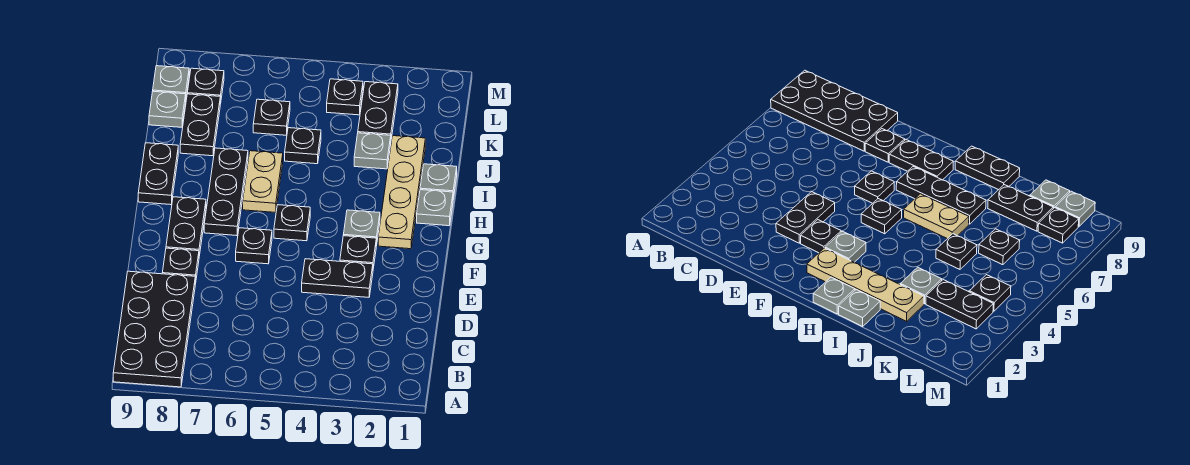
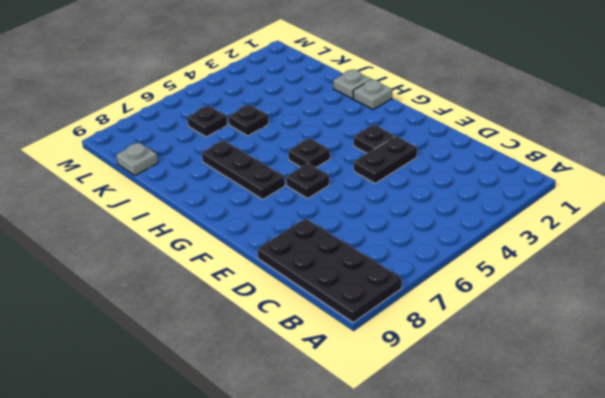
none -> black 1x1 plate [162,248,199,284]
none -> black 1x2 plate [166,197,206,256]
none -> tan 1x4 plate [378,136,425,249]

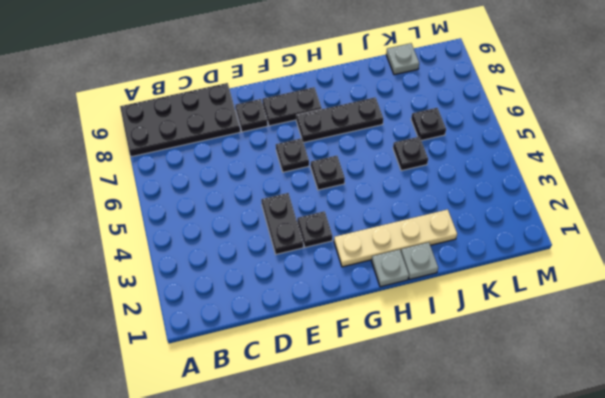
none -> grey 1x1 plate [343,210,380,246]
none -> tan 1x2 plate [243,151,283,212]
none -> black 1x2 plate [138,143,178,205]

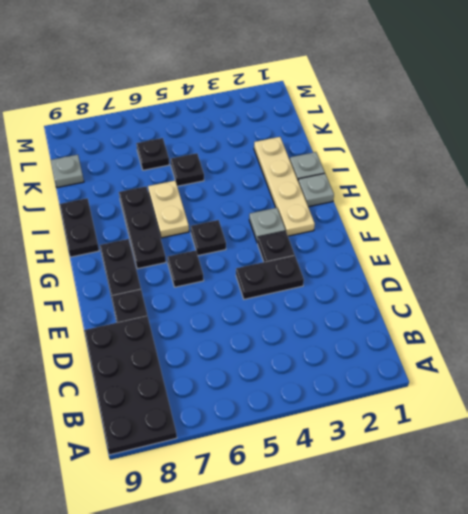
none -> grey 1x1 plate [354,133,391,169]
none -> black 1x2 plate [180,94,220,156]
none -> black 1x2 plate [358,82,398,139]

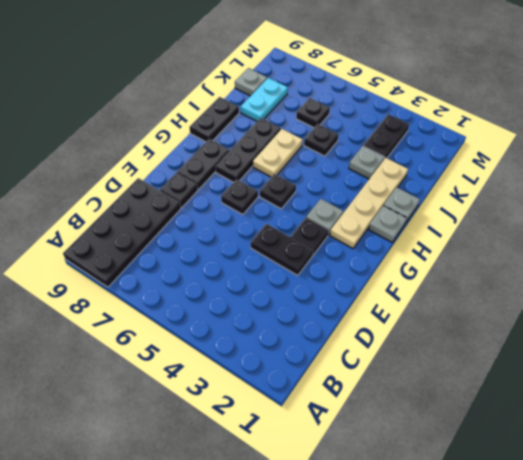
cyan 1x2 plate [241,78,288,121] -> black 1x2 plate [180,94,220,156]
none -> black 1x1 plate [327,79,363,115]
none -> black 1x1 plate [187,68,224,104]
none -> grey 1x1 plate [153,66,189,97]

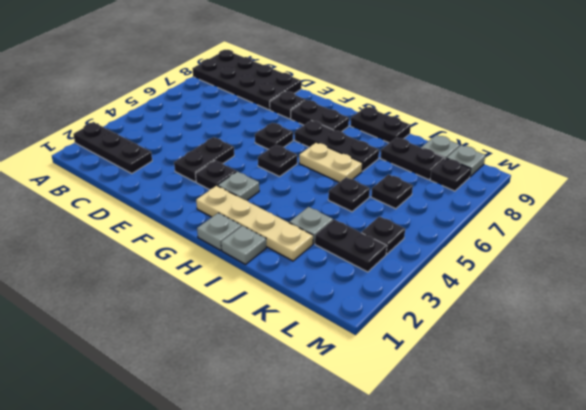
black 1x3 plate [73,123,152,173] -> none

